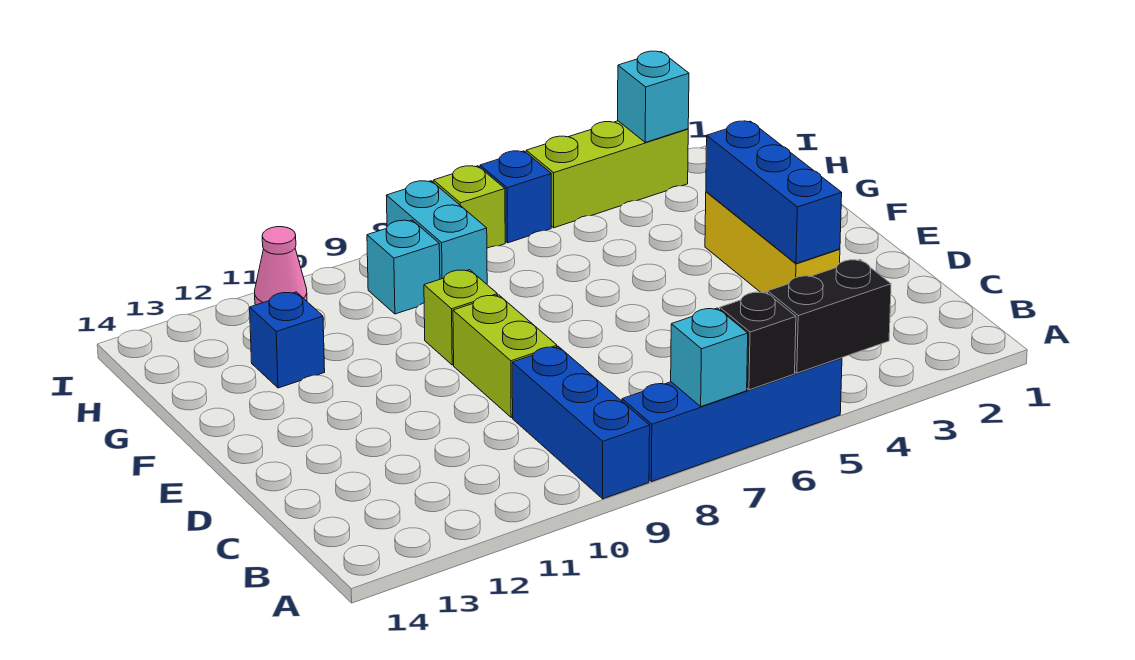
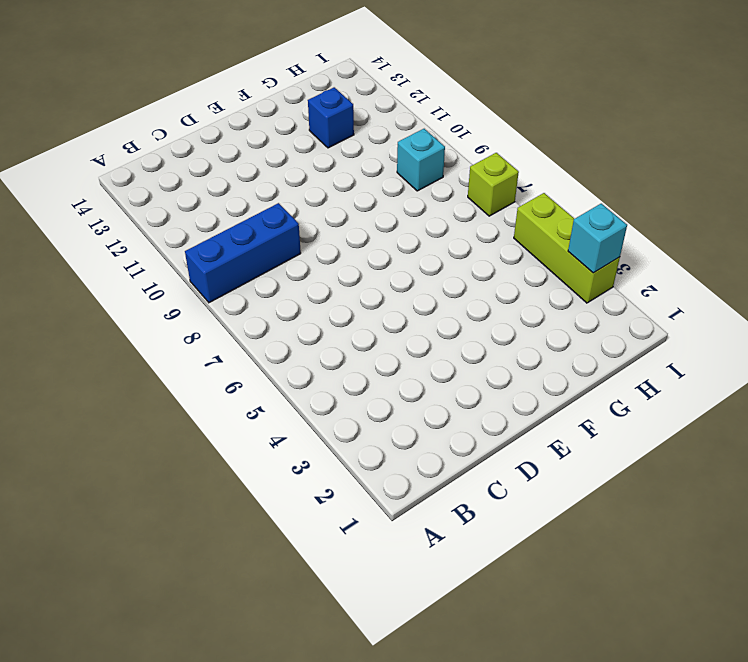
none -> blue 1x4 brick [622,358,842,482]
none -> yellow 1x3 brick [705,192,840,293]
none -> lime 1x2 brick [453,295,557,417]

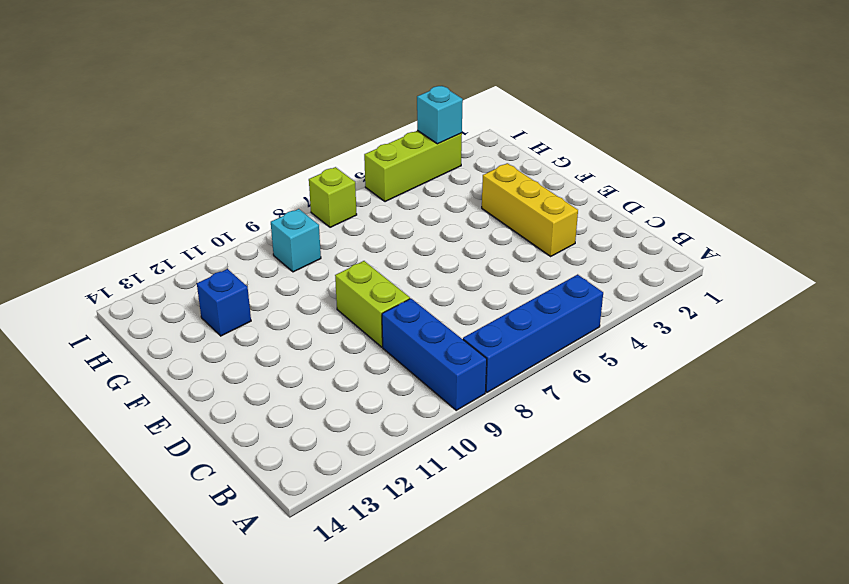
none -> lime 1x1 brick [424,270,497,365]
none -> cyan 1x2 brick [386,181,487,284]
none -> blue 1x1 brick [480,151,551,243]

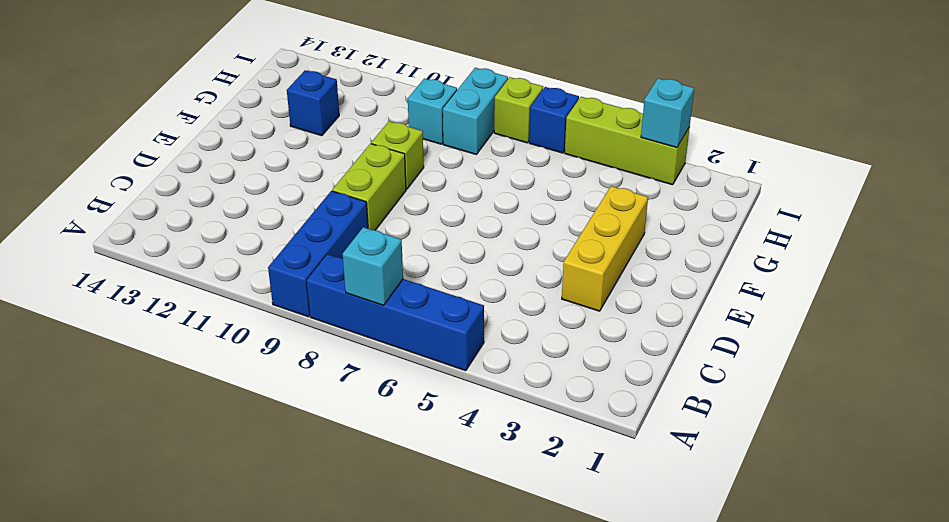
none -> pink 1x1 cone [255,227,307,305]
none -> black 1x2 brick [768,260,891,373]
none -> black 1x1 brick [720,292,796,390]

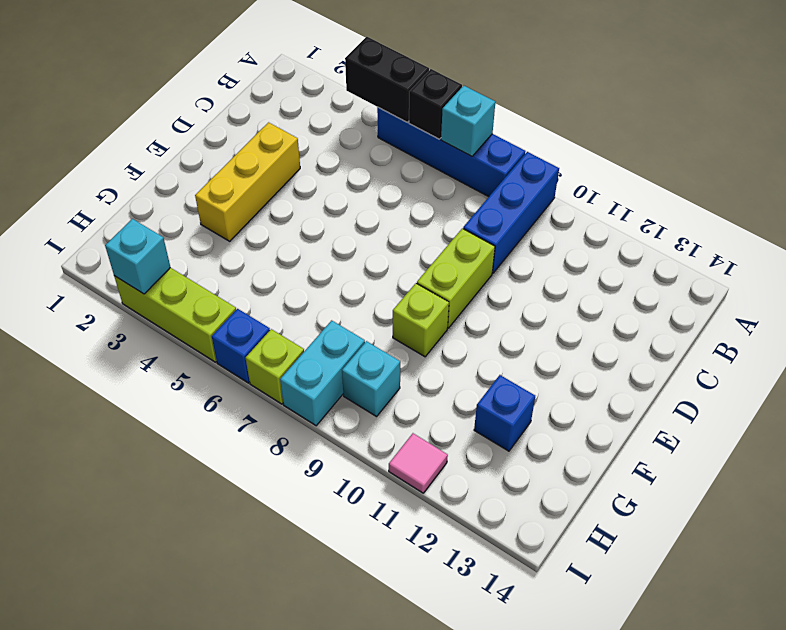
pink 1x1 tile [389,433,448,493] -> pink 1x1 cone [255,227,307,305]
none -> blue 1x3 brick [706,121,842,264]

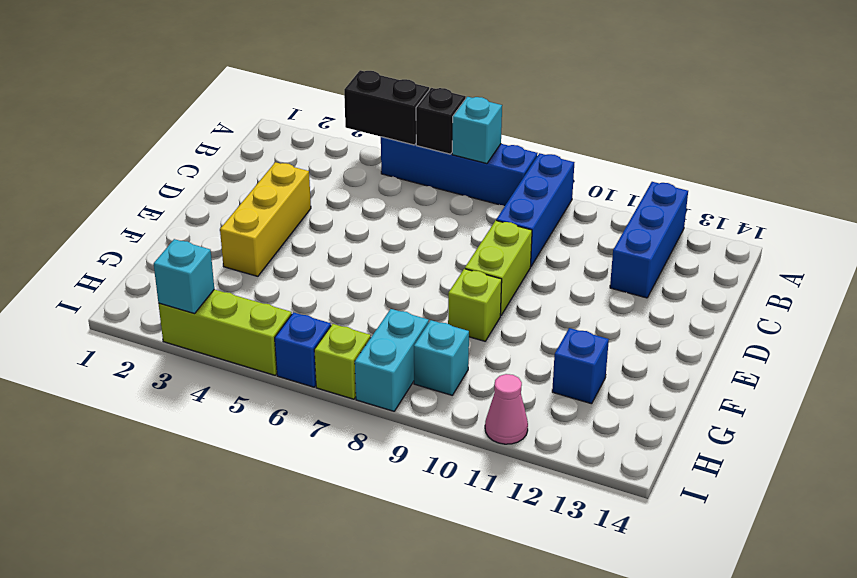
blue 1x3 brick [610,182,688,298] -> blue 1x3 brick moved to [706,121,842,264]

